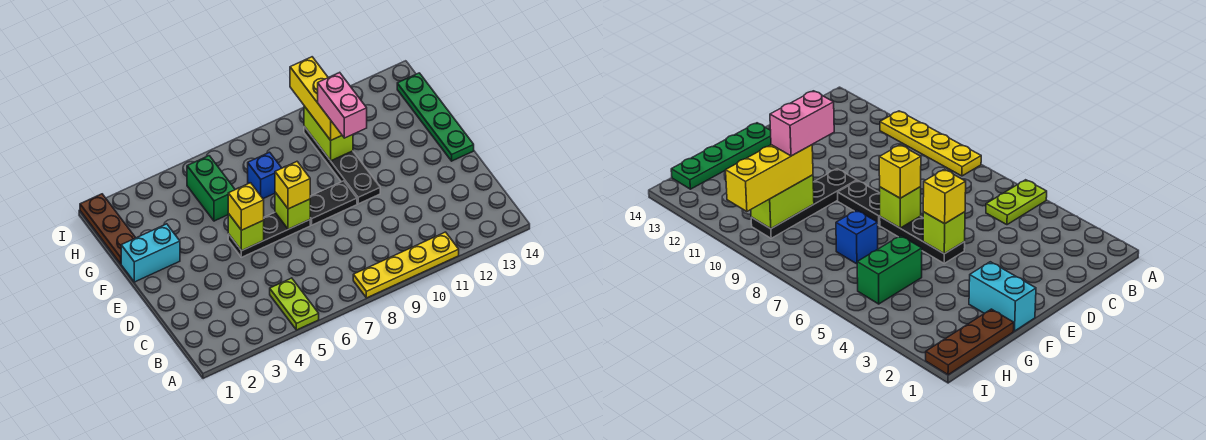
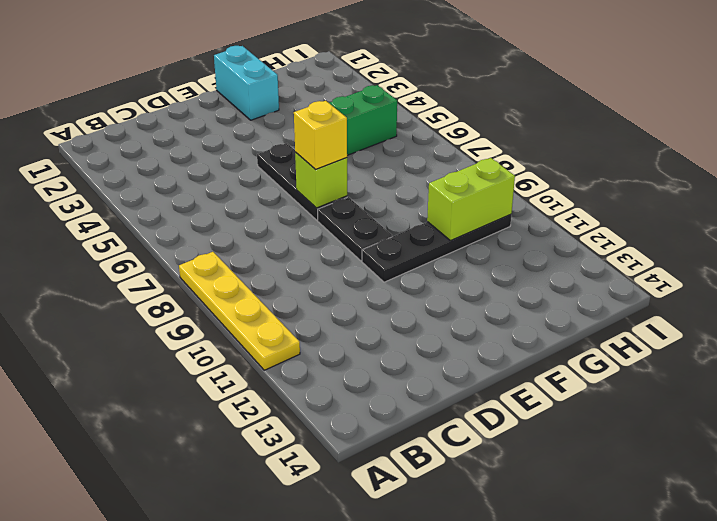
none -> lime 1x2 plate [270,278,319,330]
none -> green 1x4 plate [397,73,474,161]
none -> brown 1x3 plate [80,194,135,264]

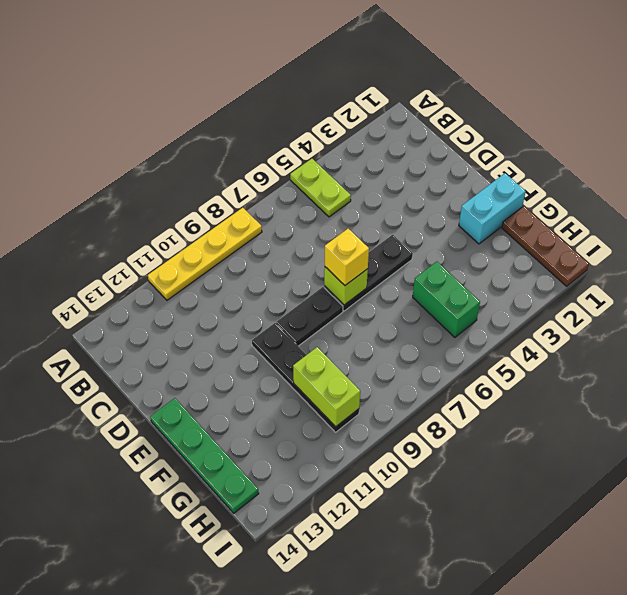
none -> blue 1x1 brick [248,152,282,199]
none -> lime 1x1 brick [228,214,264,251]
none -> yellow 1x1 brick [228,183,264,230]

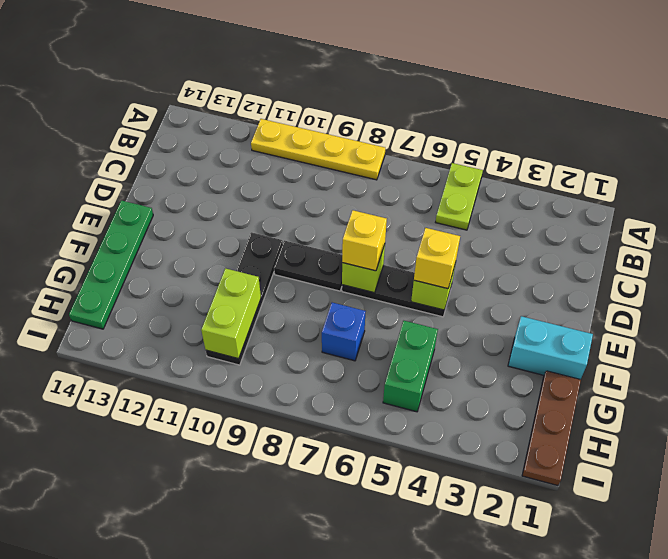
none -> yellow 1x3 brick [290,57,342,140]
none -> pink 1x2 brick [318,73,367,138]

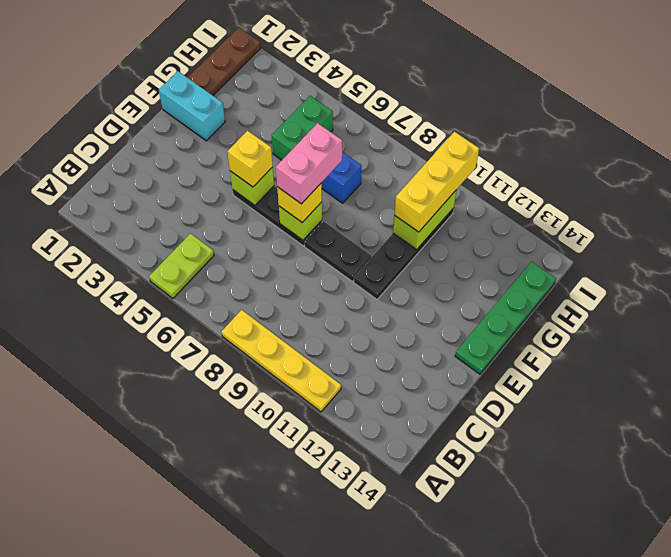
pink 1x2 brick [276,123,342,204] -> pink 1x2 brick moved to [318,73,367,138]

